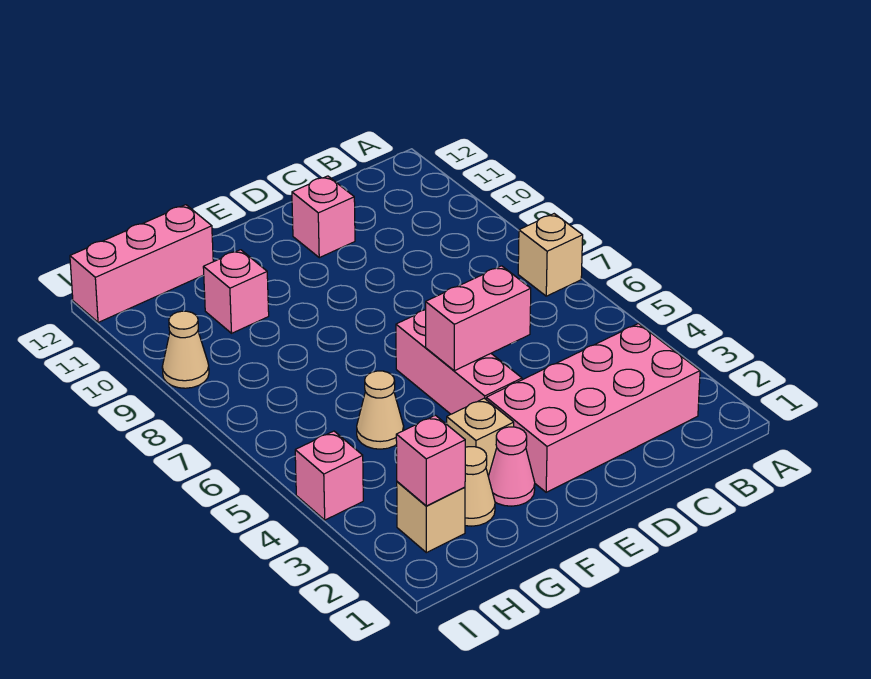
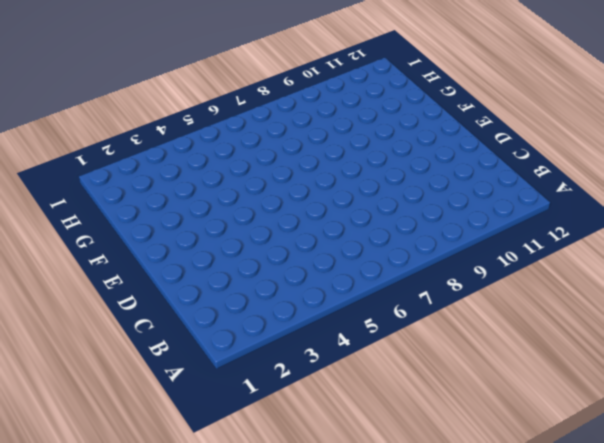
none -> tan 1x1 brick [518,214,583,296]
none -> pink 2x4 brick [486,324,700,492]
none -> pink 1x1 brick [292,176,355,258]

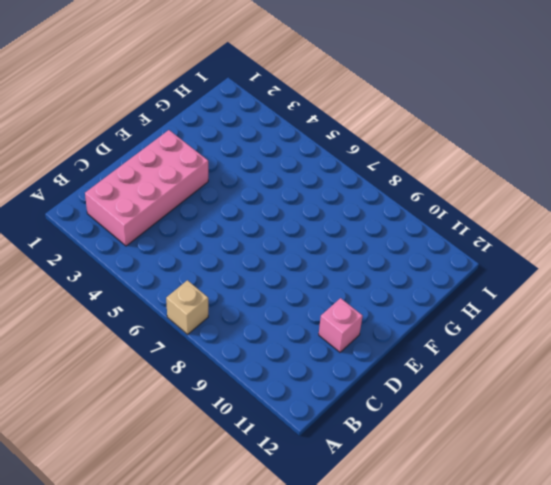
none -> pink 1x3 brick [396,310,522,414]
none -> pink 1x1 cone [488,427,535,506]
none -> tan 1x1 brick [447,398,514,476]

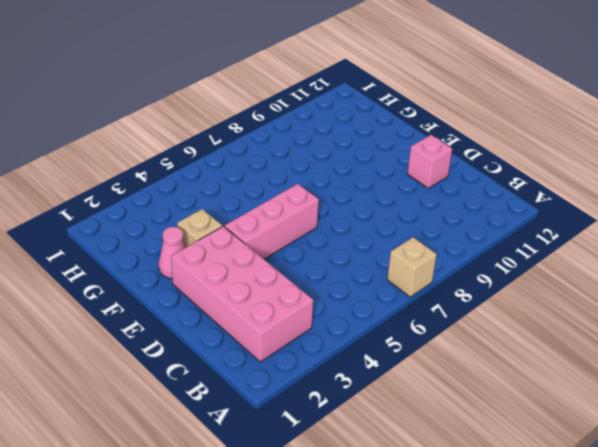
none -> tan 1x1 cone [465,447,495,526]
none -> tan 1x1 cone [357,371,404,449]
none -> pink 1x1 brick [203,250,269,333]

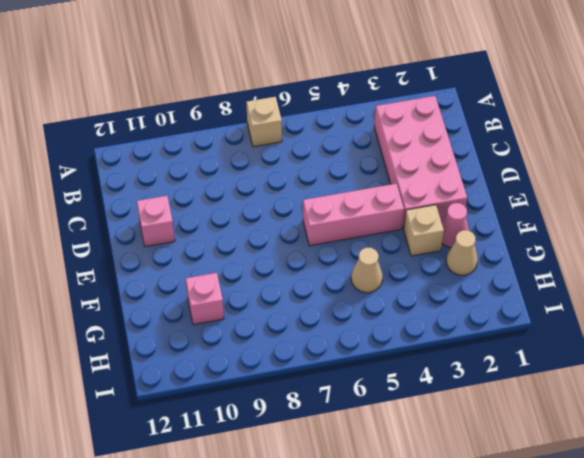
none -> pink 1x3 brick [70,205,213,323]
none -> tan 1x1 brick [397,482,465,553]
none -> pink 1x1 brick [295,431,363,520]

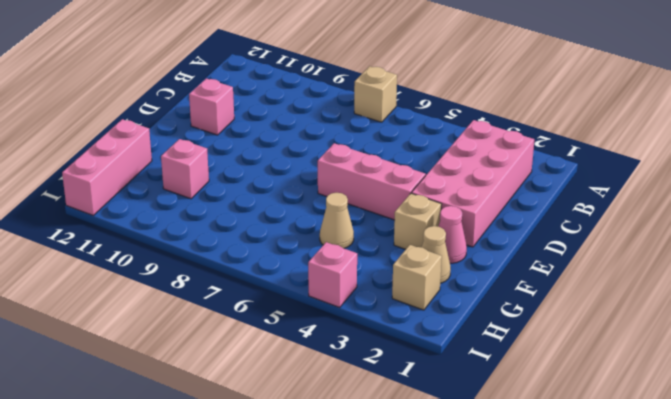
none -> tan 1x1 cone [162,311,209,388]
none -> pink 1x2 brick [426,266,531,371]
none -> pink 1x1 brick [396,415,465,506]

